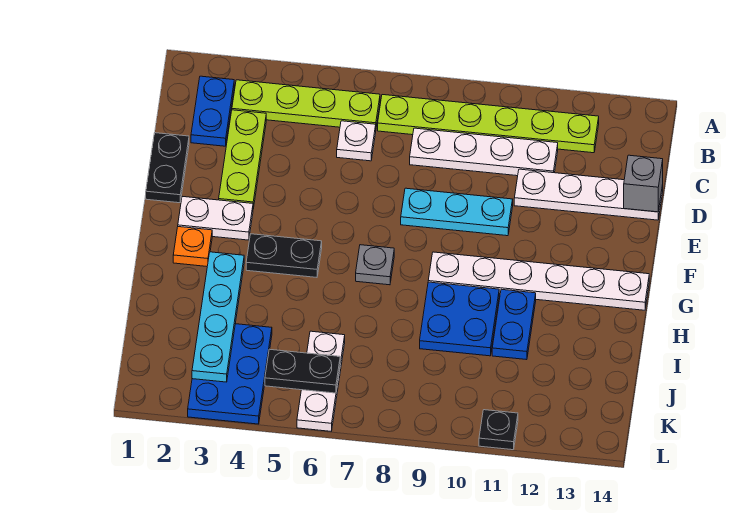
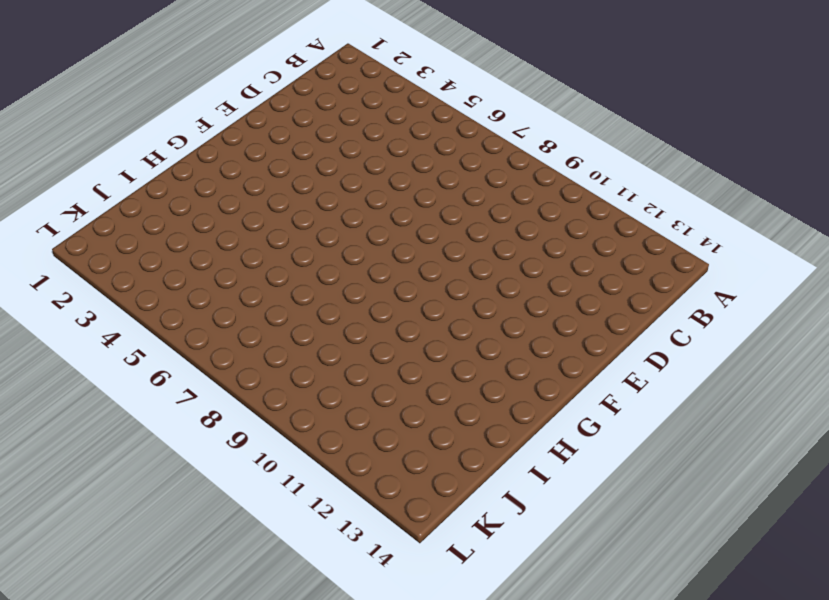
none -> blue 1x2 plate [191,76,234,146]
none -> lime 1x4 plate [232,80,380,127]
none -> lime 1x6 plate [378,95,599,153]

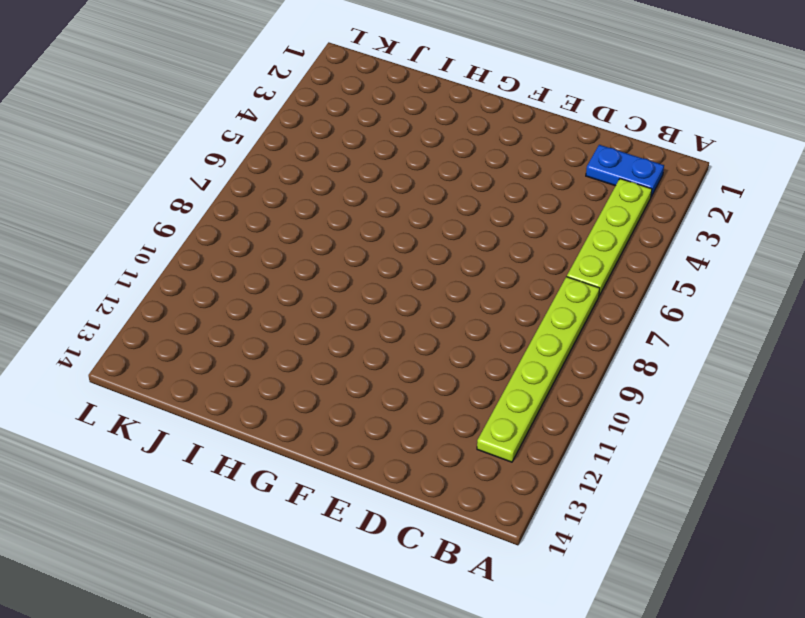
none -> lime 1x3 plate [219,110,266,209]
none -> white 1x1 plate [337,121,376,161]
none -> white 1x4 plate [410,128,558,176]

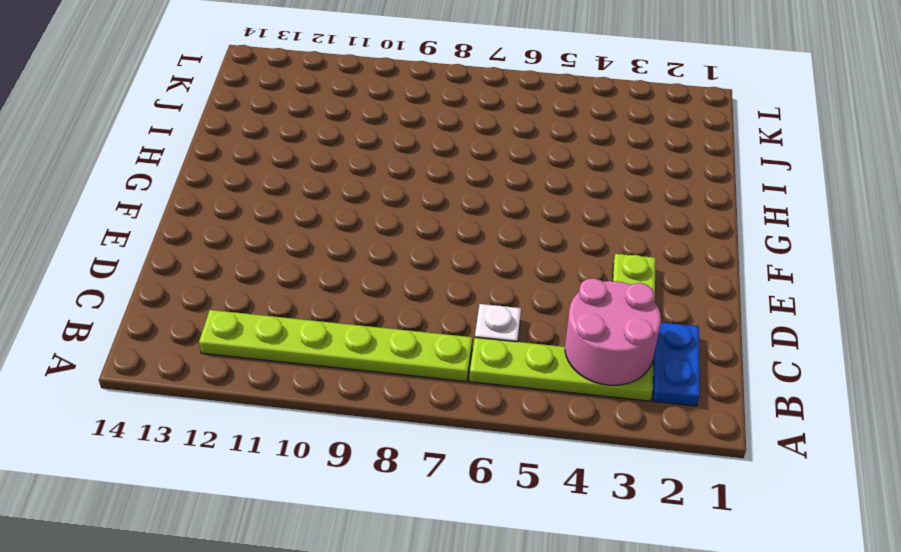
pink 2x2 round brick [565,278,661,385] -> none
none -> white 1x4 plate [410,128,558,176]
none -> black 1x2 plate [146,133,189,203]
none -> white 1x4 plate [514,169,663,220]

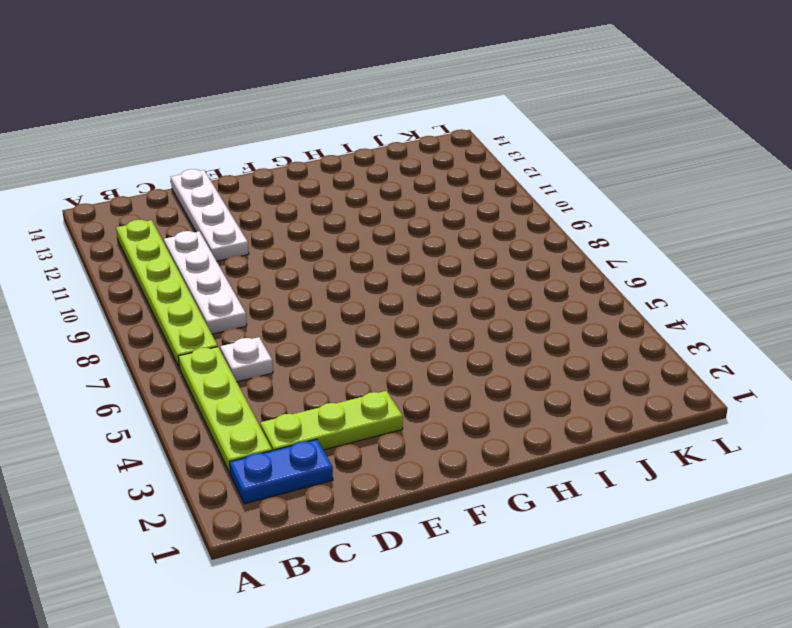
none -> black 1x2 plate [146,133,189,203]
none -> cyan 1x3 plate [401,188,513,236]
none -> white 1x2 plate [178,196,253,240]

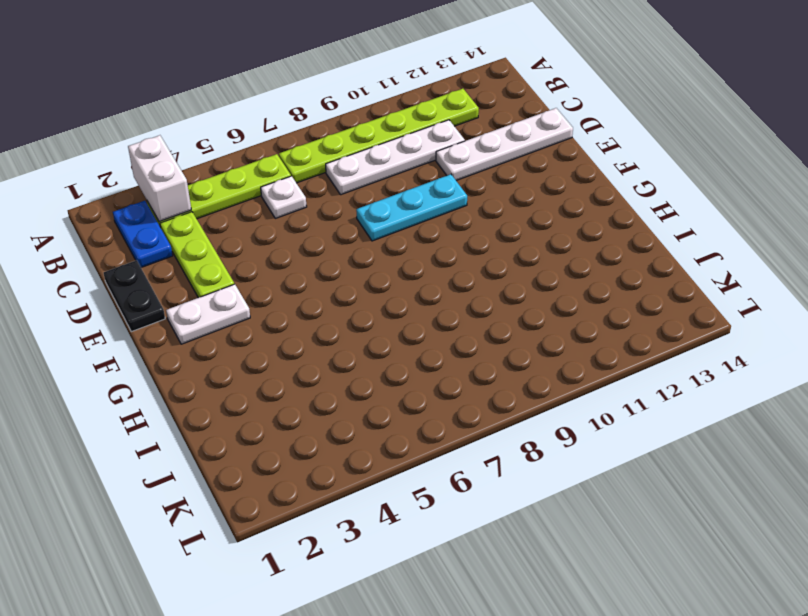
white 1x2 brick [128,135,191,222] -> none
none -> orange 1x1 plate [173,227,212,266]
none -> black 1x2 plate [246,234,322,277]
none -> grey 1x1 plate [356,245,394,285]

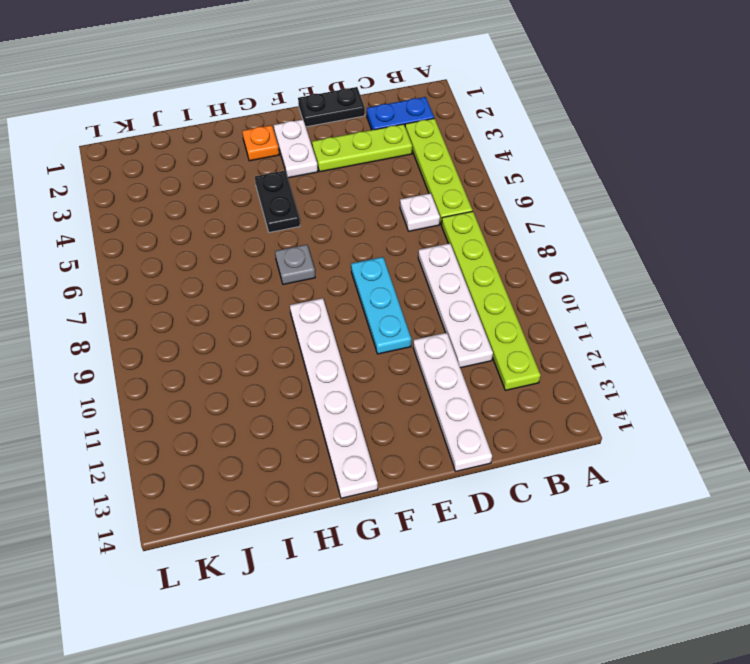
none -> blue 2x2 plate [420,282,499,356]
none -> blue 1x2 plate [492,289,536,360]
none -> blue 2x3 plate [188,324,272,424]

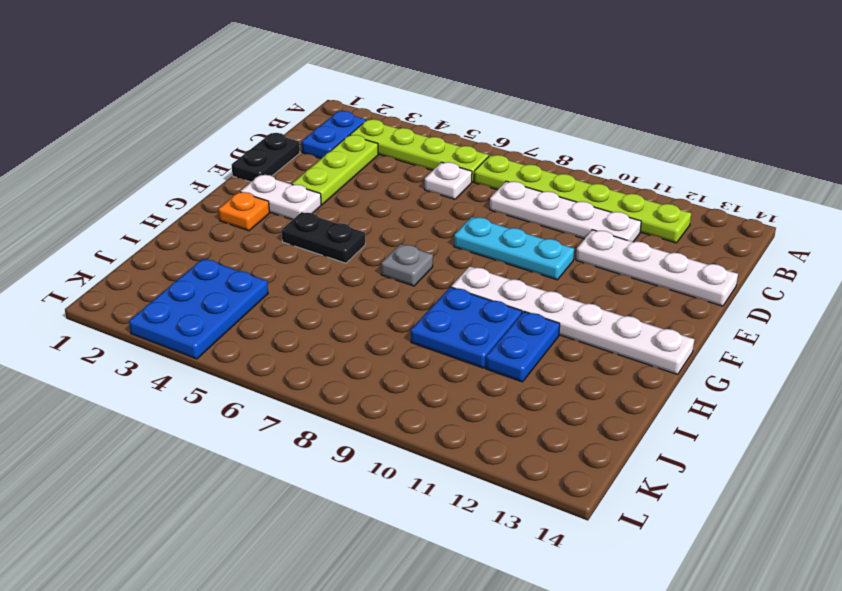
none -> white 1x3 plate [297,331,345,431]
none -> black 1x1 plate [479,410,518,450]
none -> grey 1x1 brick [624,155,663,212]

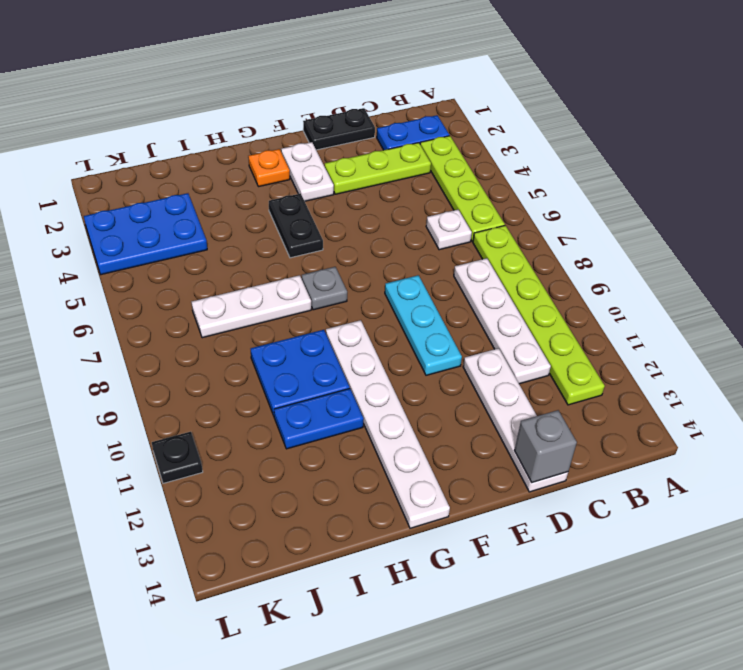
white 1x3 plate [192,275,311,338] -> white 1x3 plate moved to [297,331,345,431]
none -> cyan 1x4 plate [192,252,244,382]
none -> black 1x2 plate [265,349,340,393]

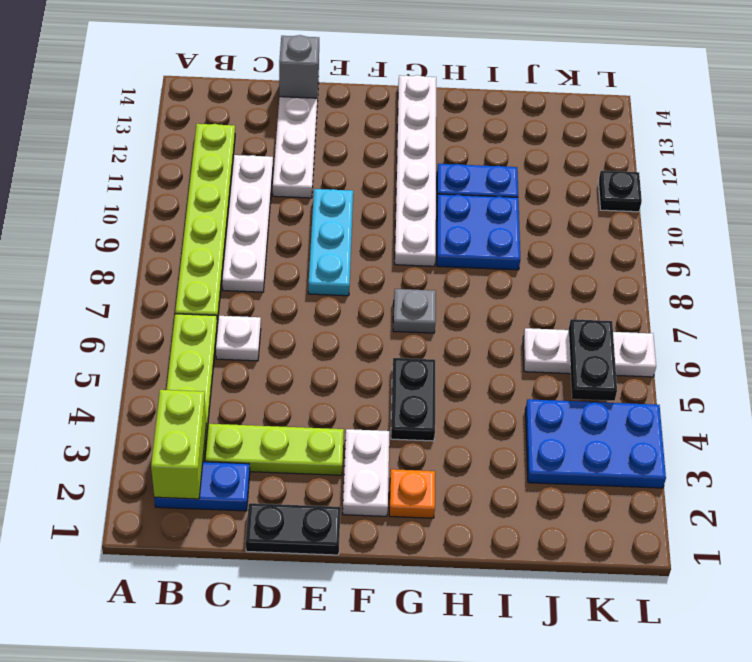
lime 1x2 brick [151,390,206,499] -> none
none -> cyan 1x4 plate [192,252,244,382]

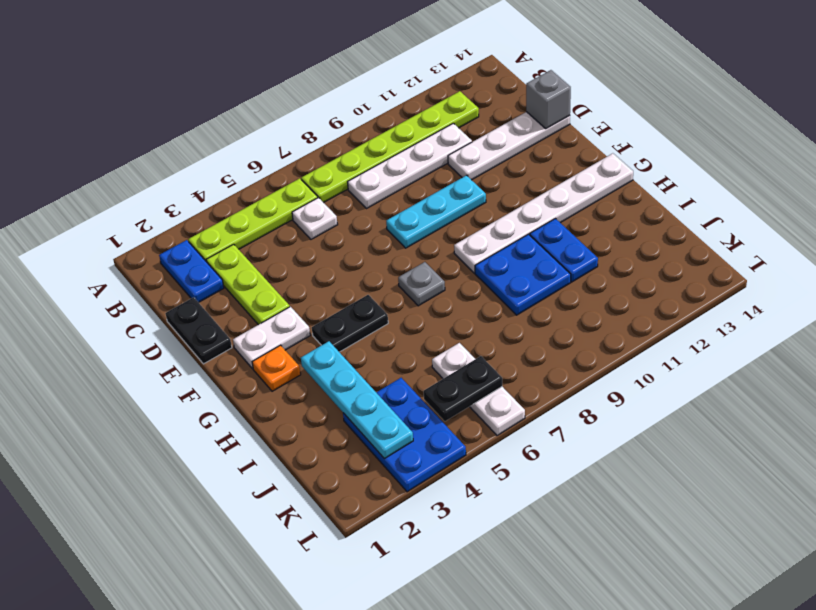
none -> black 1x1 plate [479,410,518,450]

